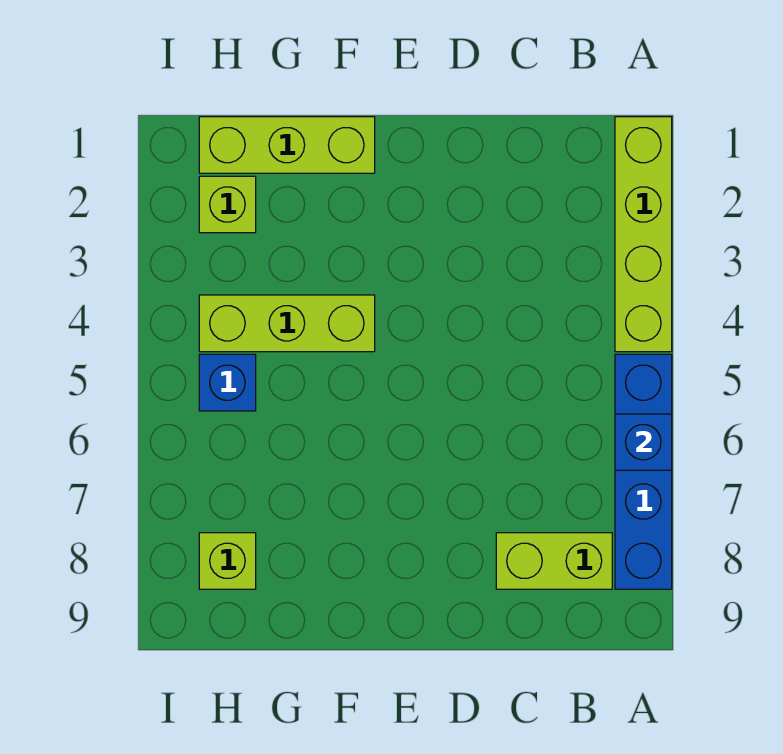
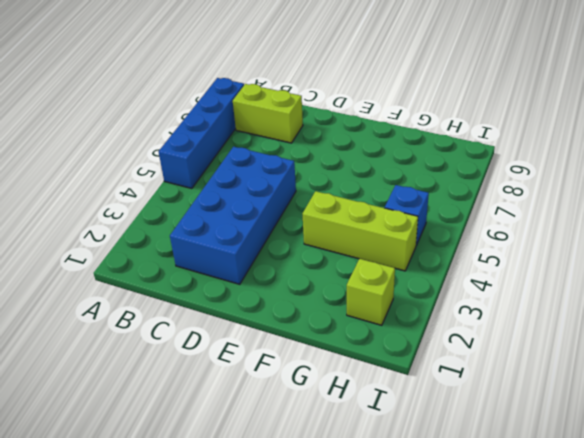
blue 2x4 brick [170,147,296,284] -> none
none -> lime 1x4 brick [615,117,672,352]
none -> lime 1x3 brick [199,117,375,173]

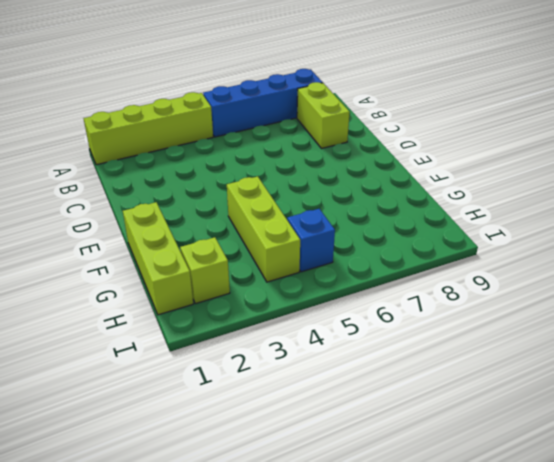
none -> lime 1x1 brick [199,533,256,589]
none -> blue 1x1 brick [615,414,672,470]

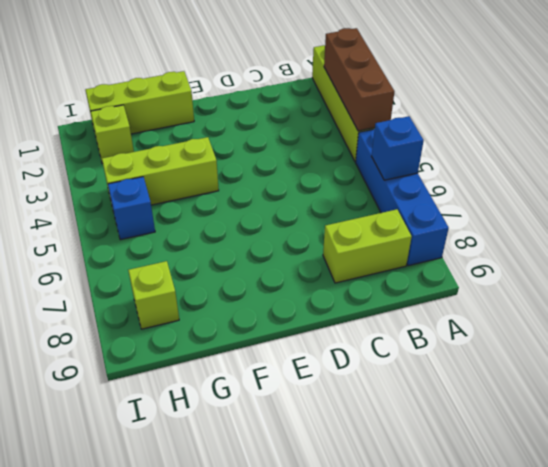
brown 1x3 brick [324,28,394,131] -> none

